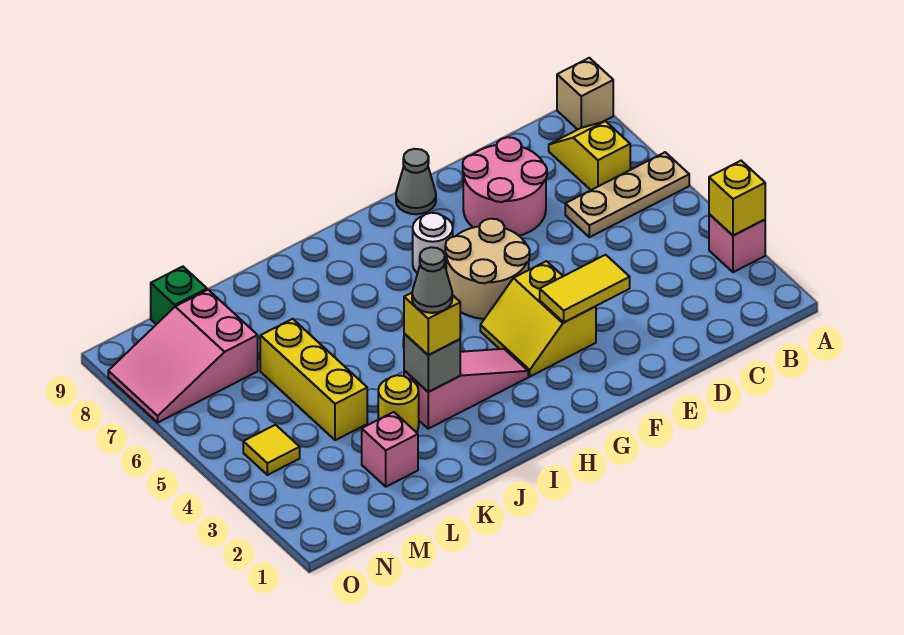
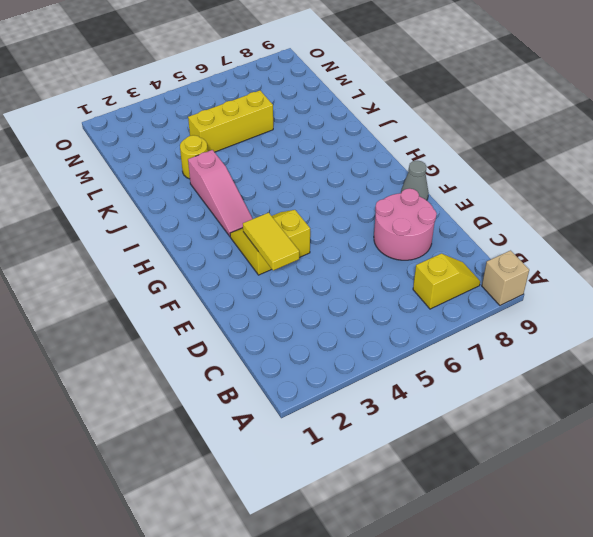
none -> pink 1x1 brick [709,214,765,272]
none -> tan 1x3 plate [565,152,689,237]
none -> tan 2x2 round brick [445,219,530,319]

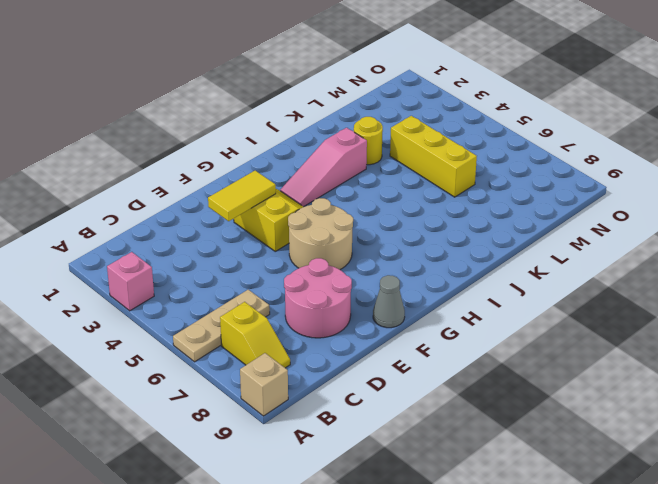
none -> white 1x1 round brick [413,213,453,273]
none -> pink 1x1 brick [362,412,418,487]
none -> pink 2x3 slope [108,290,258,422]

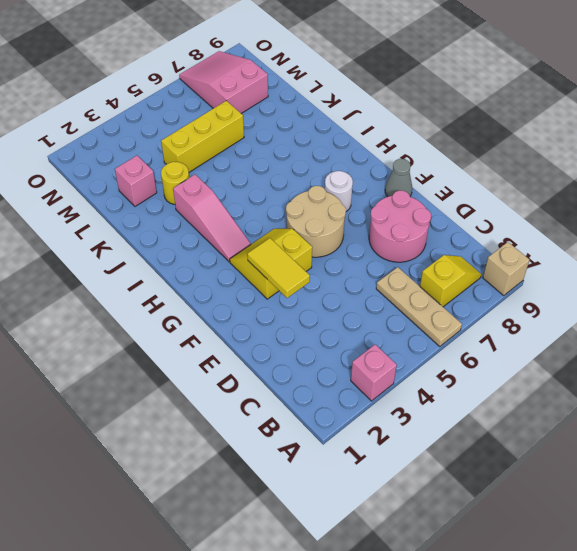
none -> green 1x1 brick [151,267,207,324]
none -> yellow 1x1 tile [243,425,300,475]
none -> yellow 1x1 brick [709,161,765,236]

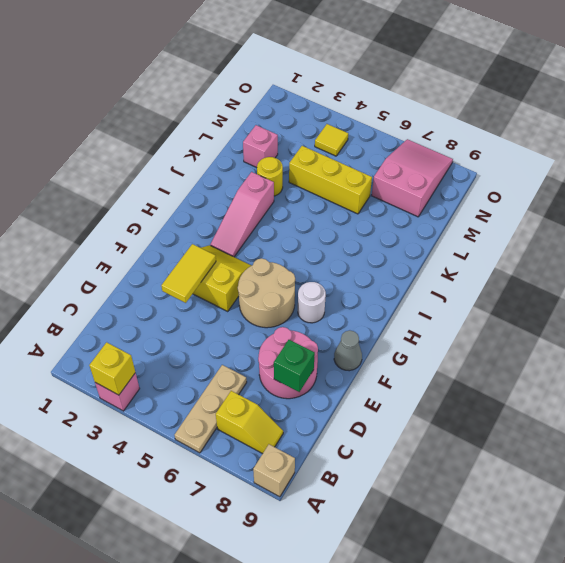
green 1x1 brick [274,340,315,392] -> green 1x1 brick moved to [151,267,207,324]
none -> grey 1x1 brick [404,333,460,392]
none -> yellow 1x1 brick [404,293,460,355]
none -> grey 1x1 cone [412,247,452,313]

